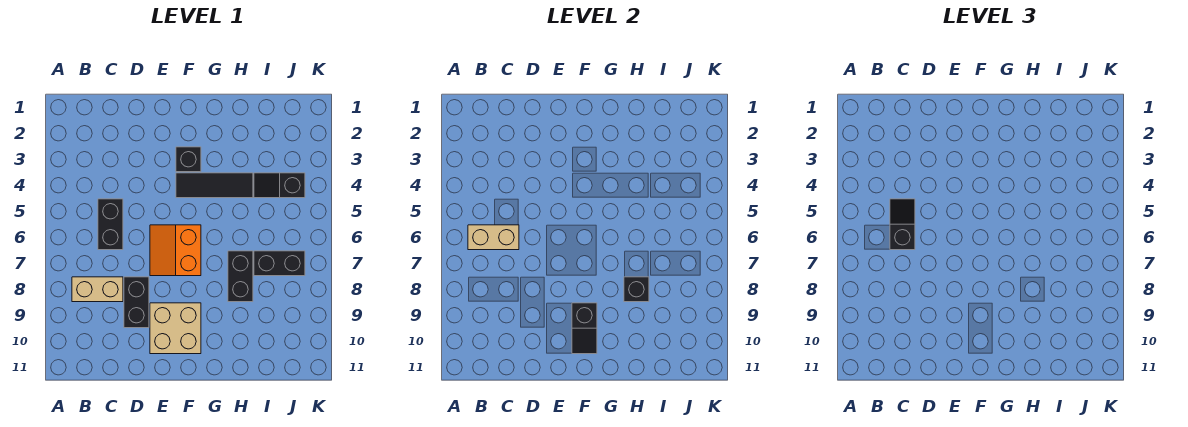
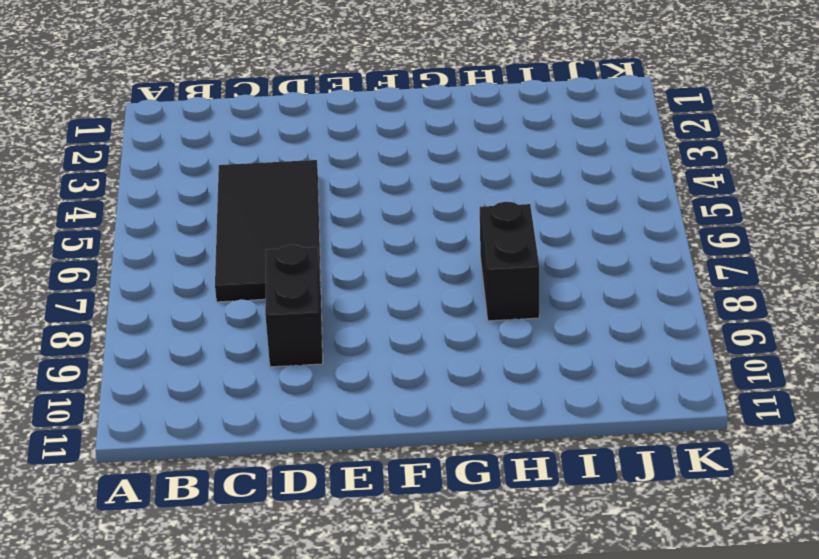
black 2x4 tile [215,160,321,302] -> black 1x2 brick [98,199,123,250]
none -> tan 1x2 brick [72,277,123,302]
none -> orange 2x2 slope [150,225,201,276]
none -> tan 2x2 brick [150,303,201,354]

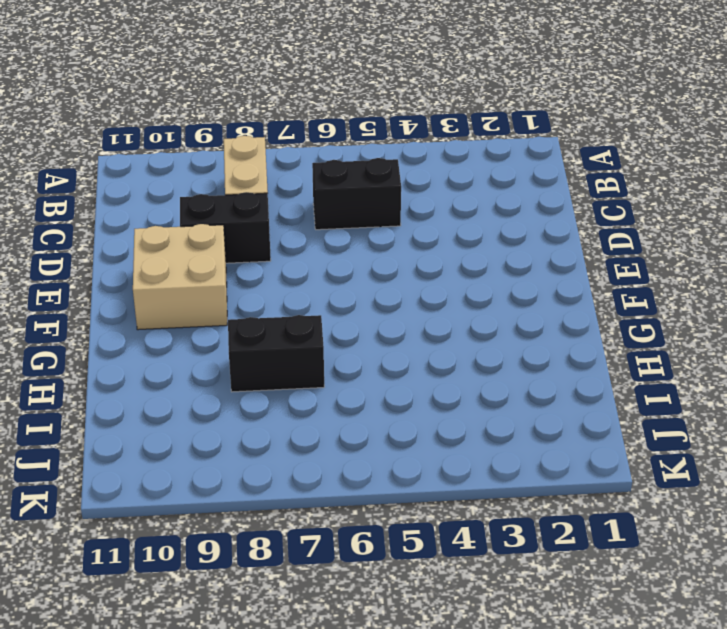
none -> orange 2x2 slope [150,225,201,276]
none -> black 1x1 brick [176,147,201,172]
none -> black 1x3 tile [176,173,253,198]

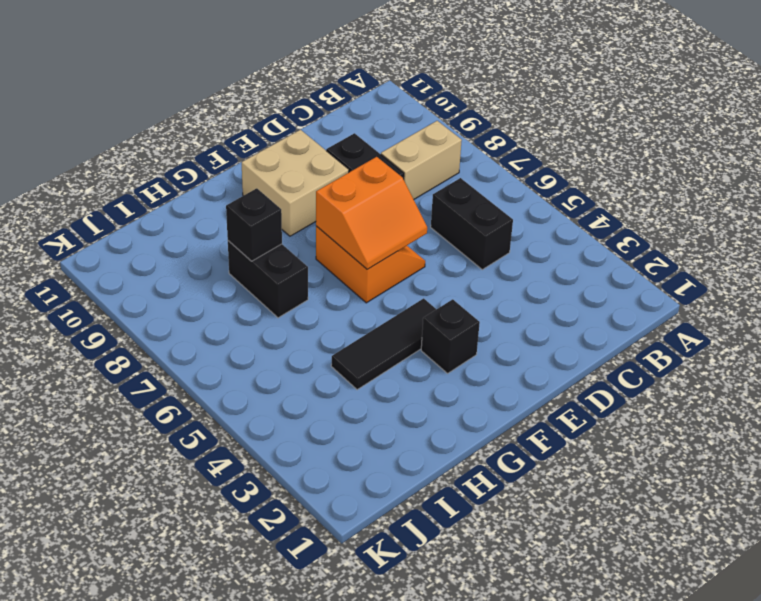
orange 2x2 slope [316,157,427,269] -> none
none -> black 1x2 slope [254,173,305,198]
none -> black 1x2 brick [254,251,305,276]
none -> tan 1x2 brick [468,225,519,250]

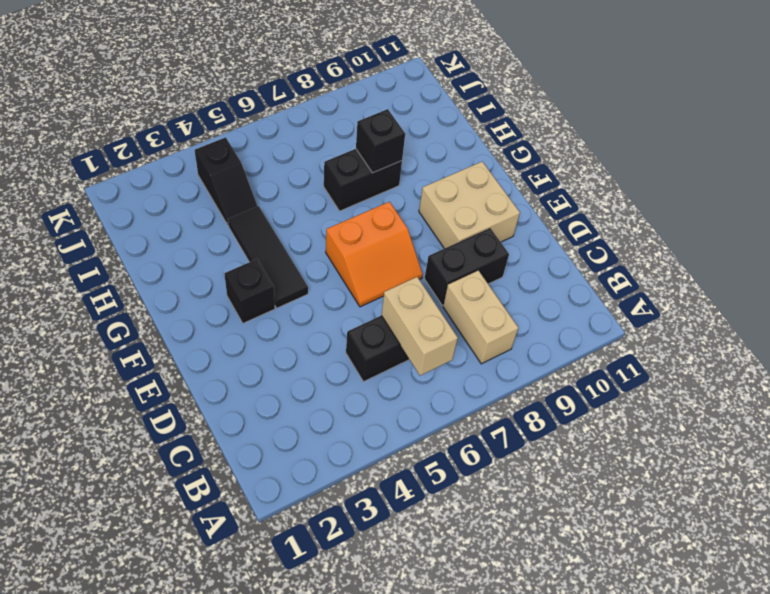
none -> black 1x2 brick [254,251,305,276]
none -> black 1x2 slope [572,303,597,354]
none -> black 1x2 slope [890,199,915,250]

